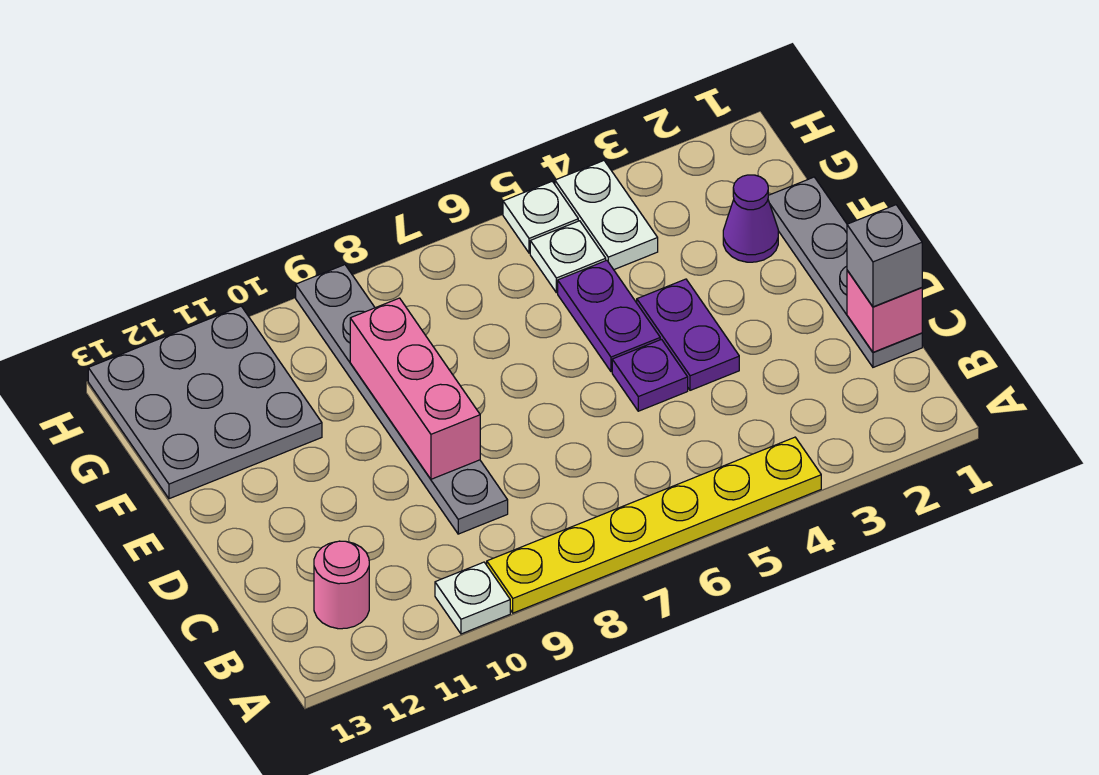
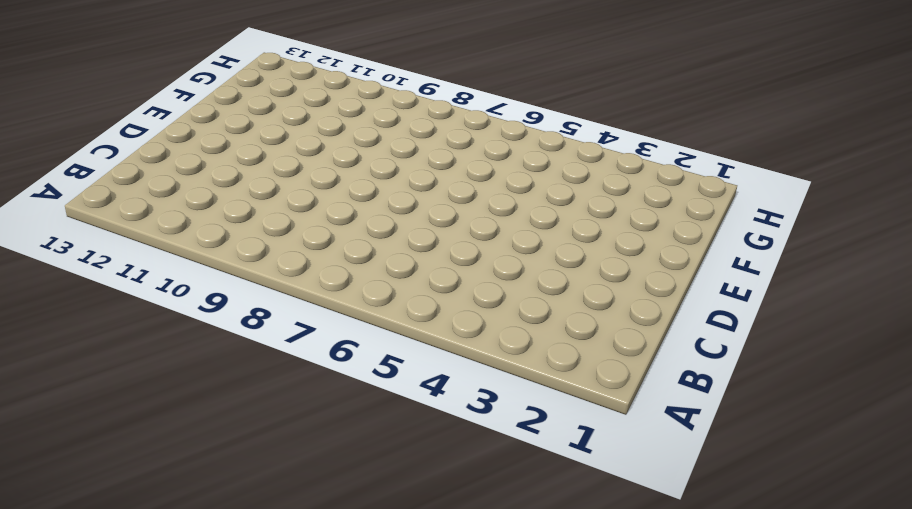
none -> yellow 1x6 plate [487,437,821,613]
none -> white 1x1 plate [435,562,510,634]
none -> pink 1x1 round brick [314,541,369,629]

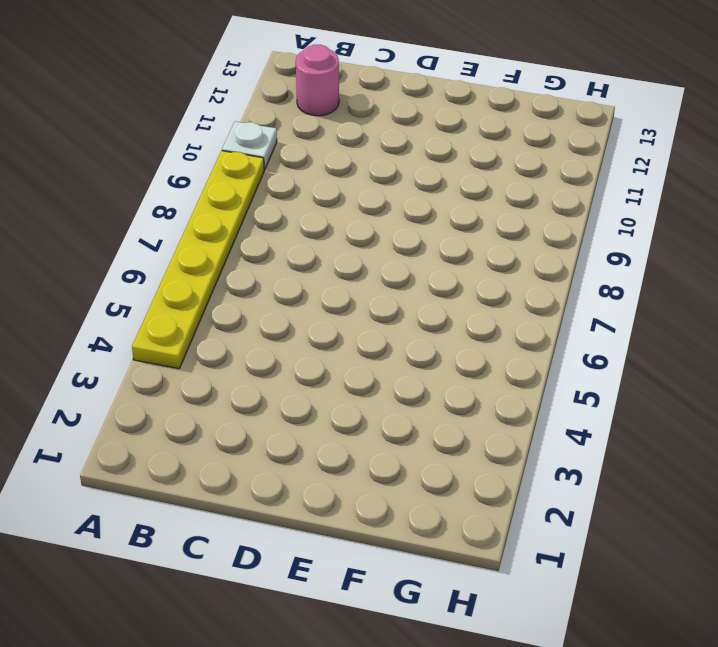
none -> grey 1x4 plate [768,177,922,367]
none -> grey 1x6 plate [296,265,508,534]
none -> purple 1x2 plate [637,279,739,390]

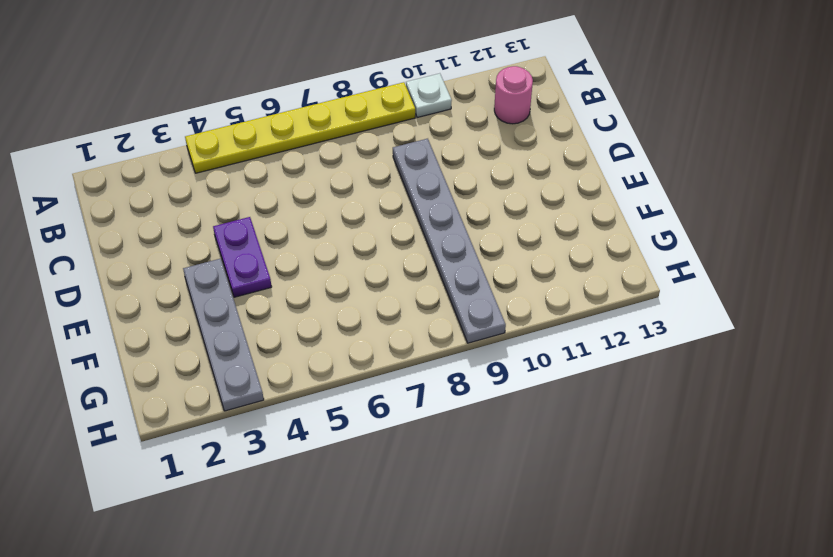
grey 1x4 plate [183,259,264,411] -> grey 1x4 plate moved to [768,177,922,367]
none -> purple 1x1 plate [612,339,688,411]
none -> purple 1x2 plate [558,260,660,372]
none -> purple 1x1 cone [723,175,778,262]

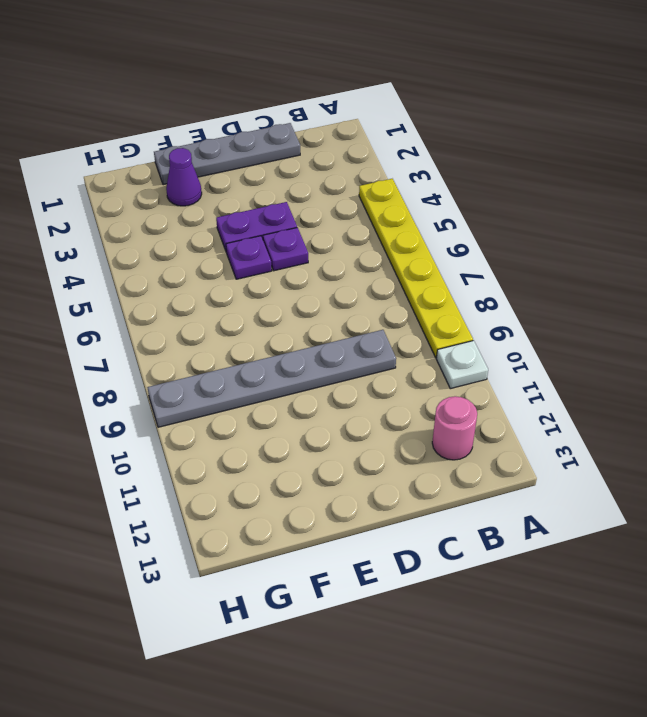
purple 1x1 plate [226,236,272,279] -> purple 1x2 plate [558,260,660,372]
none -> grey 3x3 plate [88,306,322,499]
none -> white 1x2 plate [555,161,658,270]
none -> white 1x1 plate [530,221,606,293]

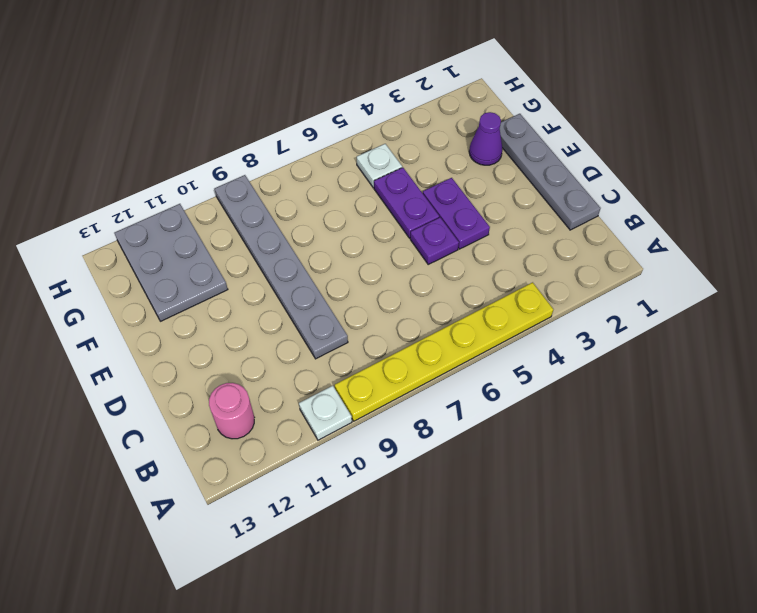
grey 2x3 plate [114,204,228,321] -> grey 3x3 plate [88,306,322,499]
none -> white 1x2 plate [555,161,658,270]
none -> white 1x1 plate [503,181,578,253]
none -> pink 1x1 brick [847,270,922,352]

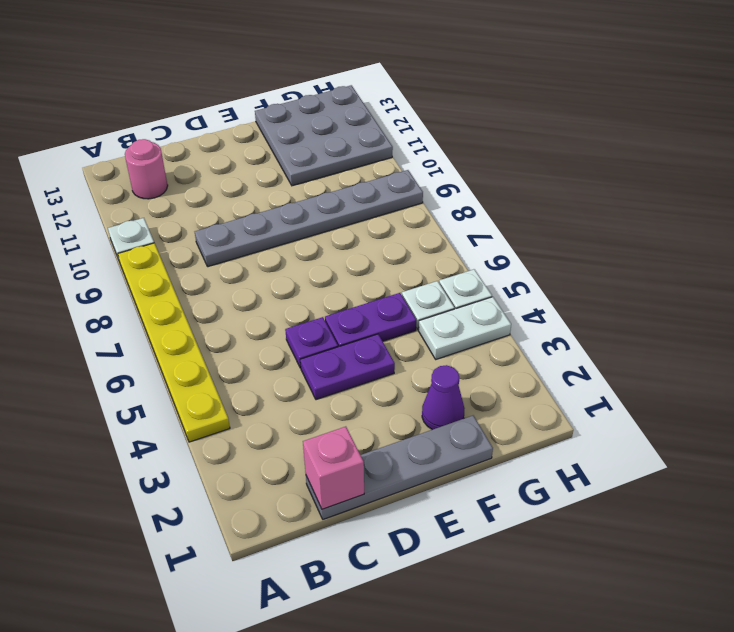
none -> pink 1x3 brick [350,298,480,479]
none -> grey 1x1 brick [847,205,922,307]

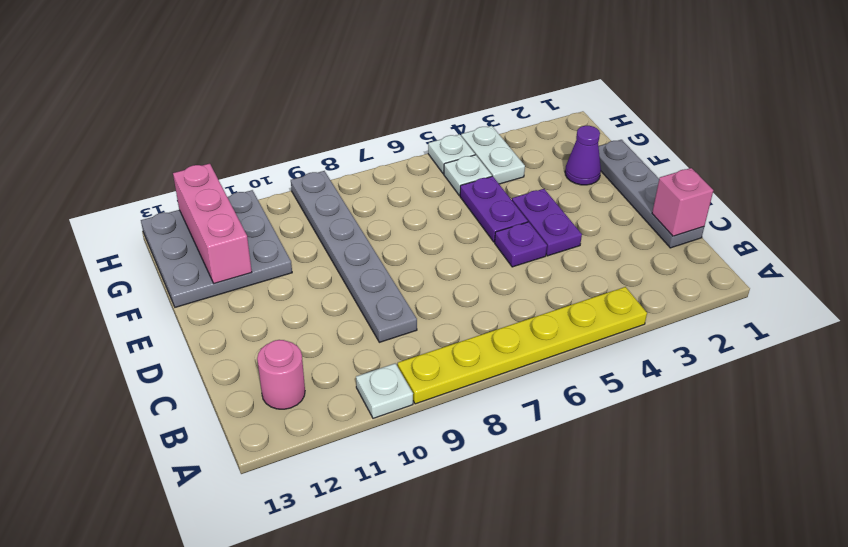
pink 1x3 brick [173,164,252,283] -> pink 1x3 brick moved to [350,298,480,479]
none -> grey 1x1 brick [847,205,922,307]

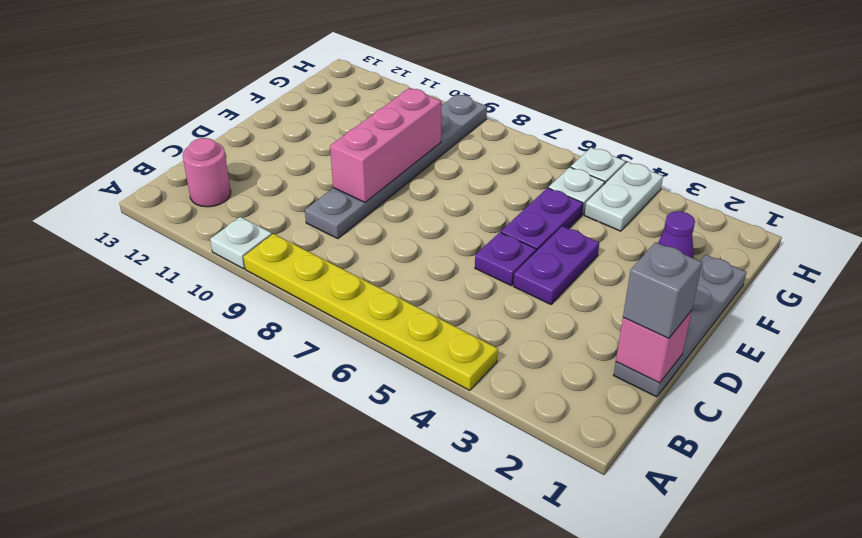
none -> grey 3x3 plate [88,306,322,499]

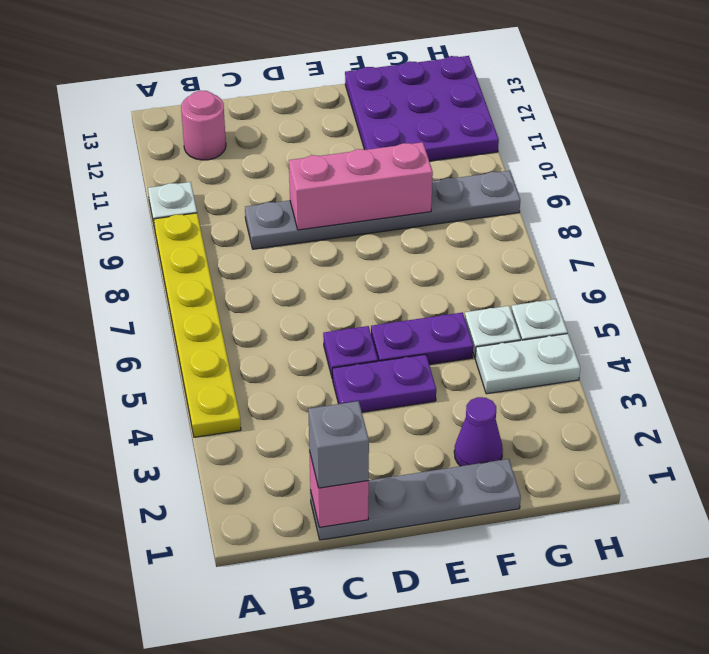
purple 3x3 plate [345,56,499,161] -> grey 3x3 plate [88,306,322,499]

